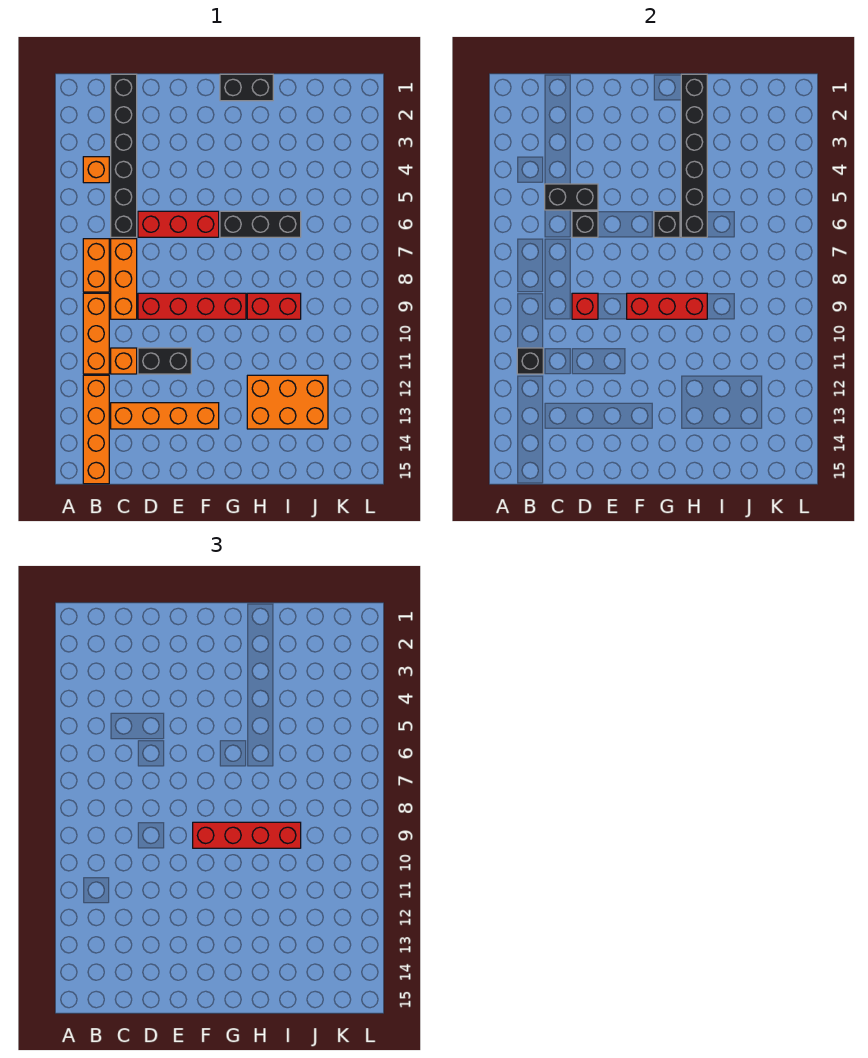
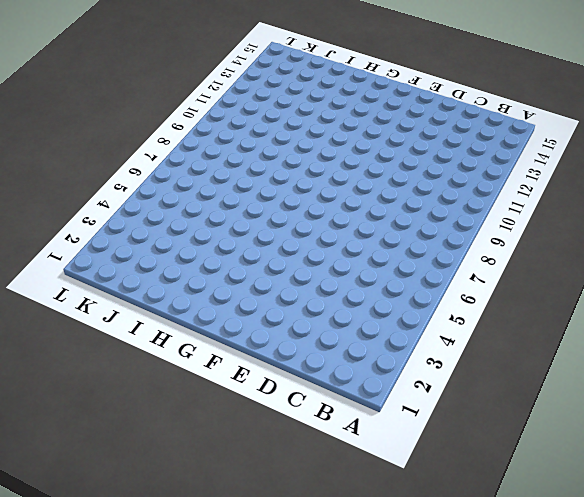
none -> orange 1x1 brick [83,157,109,183]
none -> orange 1x2 brick [83,239,109,292]
none -> orange 1x3 brick [83,293,109,374]

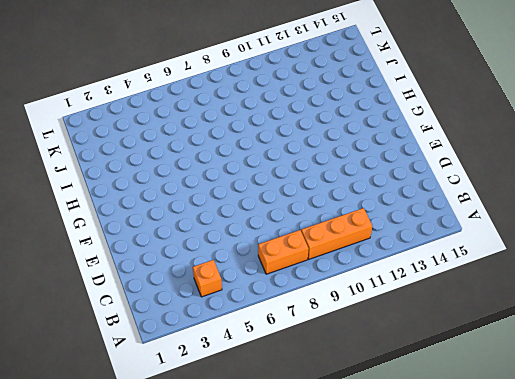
none -> orange 1x4 brick [83,375,109,484]
none -> black 1x6 brick [111,74,137,237]
none -> orange 1x3 brick [111,239,137,319]

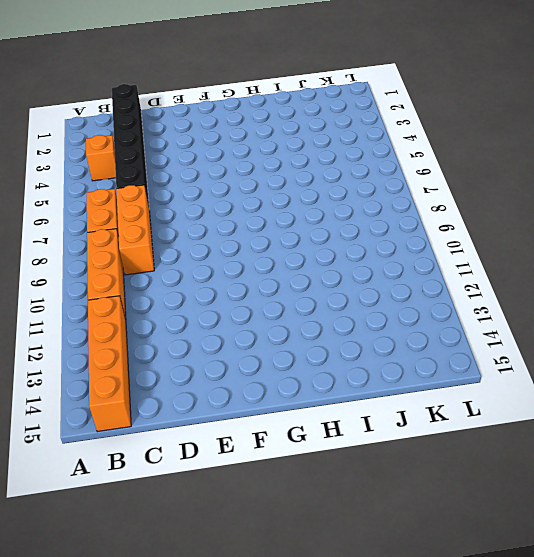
none -> orange 1x1 brick [111,348,137,374]
none -> orange 1x4 brick [111,403,219,429]
none -> red 1x3 brick [138,211,219,237]

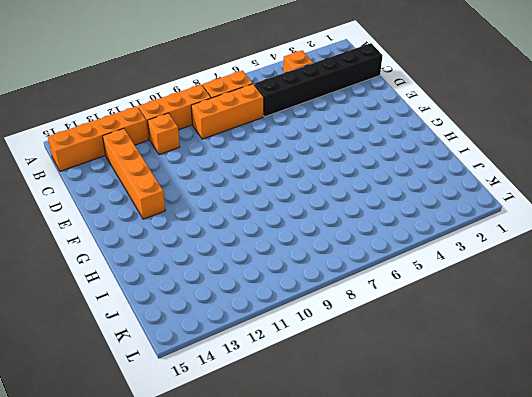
none -> red 1x3 brick [138,211,219,237]
none -> red 1x4 brick [138,293,246,319]
none -> black 1x2 brick [138,348,191,374]

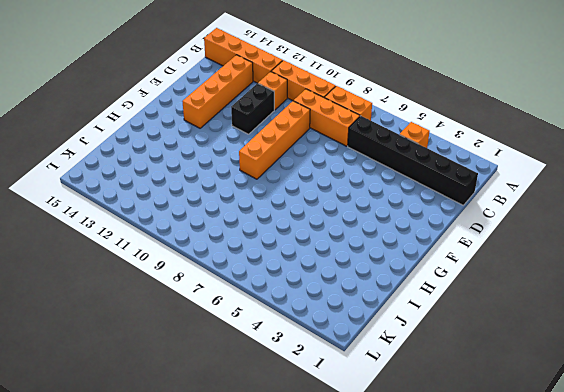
orange 1x4 brick [239,101,310,179] -> red 1x4 brick [138,293,246,319]
none -> red 1x3 brick [138,211,219,237]
none -> black 1x2 brick [220,74,273,101]
none -> black 1x3 brick [220,211,301,237]

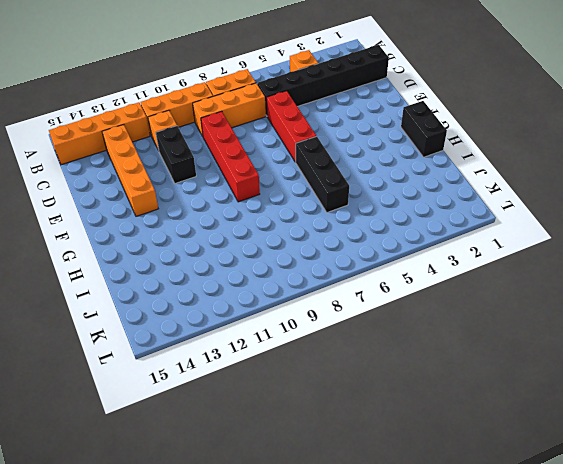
none -> red 1x2 brick [247,293,301,319]
none -> orange 2x3 brick [247,375,328,429]
none -> black 1x1 brick [517,348,543,374]

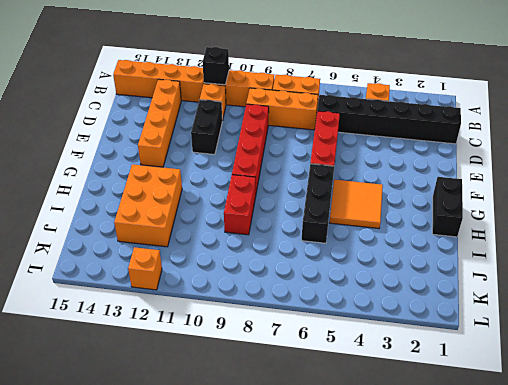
orange 2x2 tile [330,180,383,229] -> none
orange 1x1 brick [128,247,162,290] -> none
none -> black 1x2 brick [545,184,598,210]
none -> black 1x1 brick [572,211,598,237]
none -> red 1x1 brick [572,293,598,319]

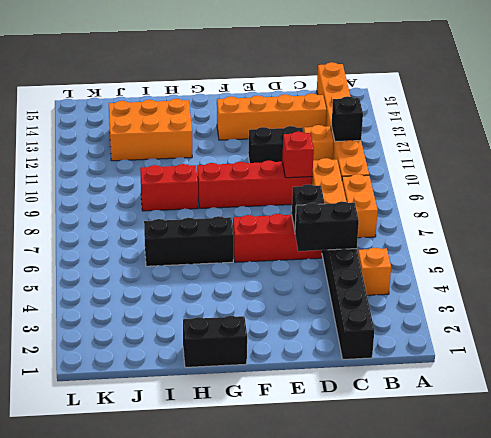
none -> red 1x3 brick [627,293,707,319]
none -> black 1x1 brick [654,211,680,237]
none -> black 1x6 brick [681,74,707,237]

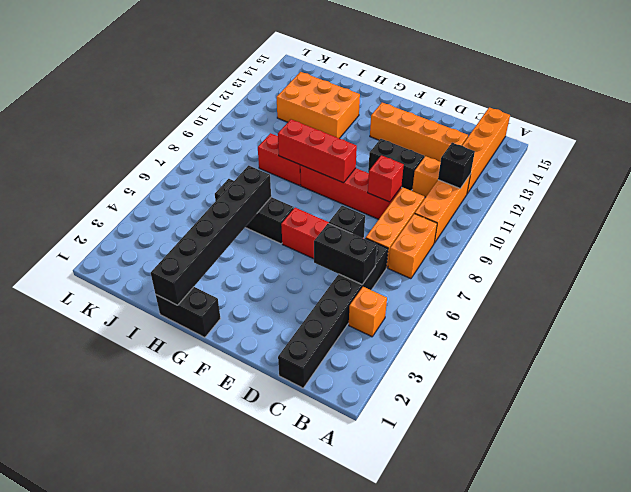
none -> black 1x1 brick [654,211,680,237]
none -> red 1x4 brick [193,822,301,848]

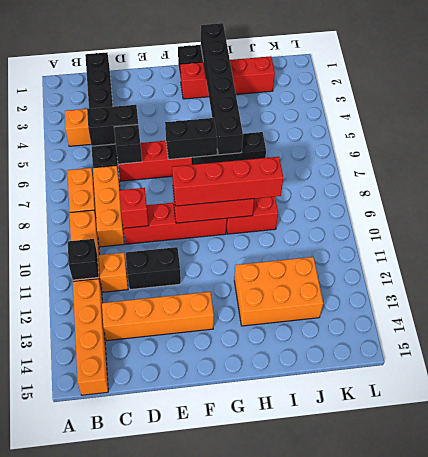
black 1x2 brick [165,118,217,159] -> black 1x1 brick [654,211,680,237]
red 1x4 brick [180,56,275,99] -> none

